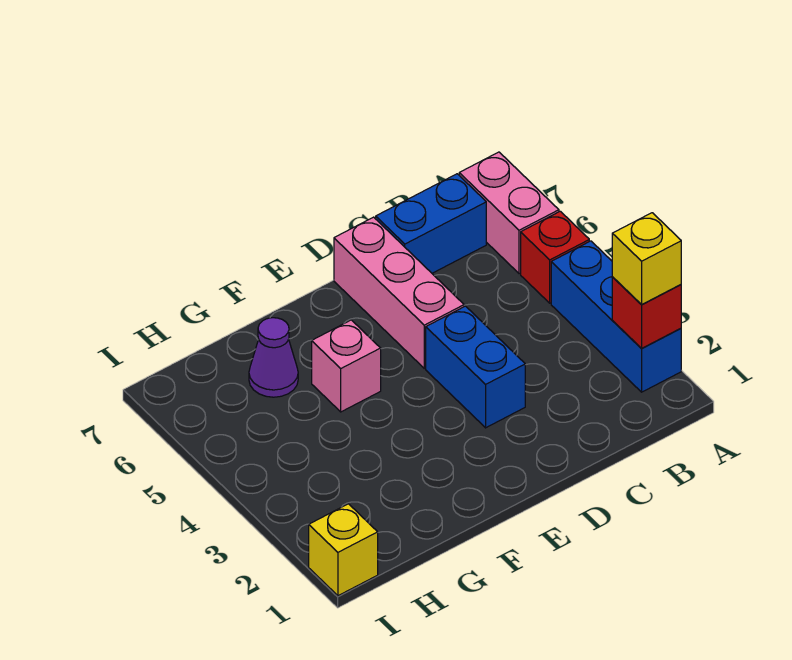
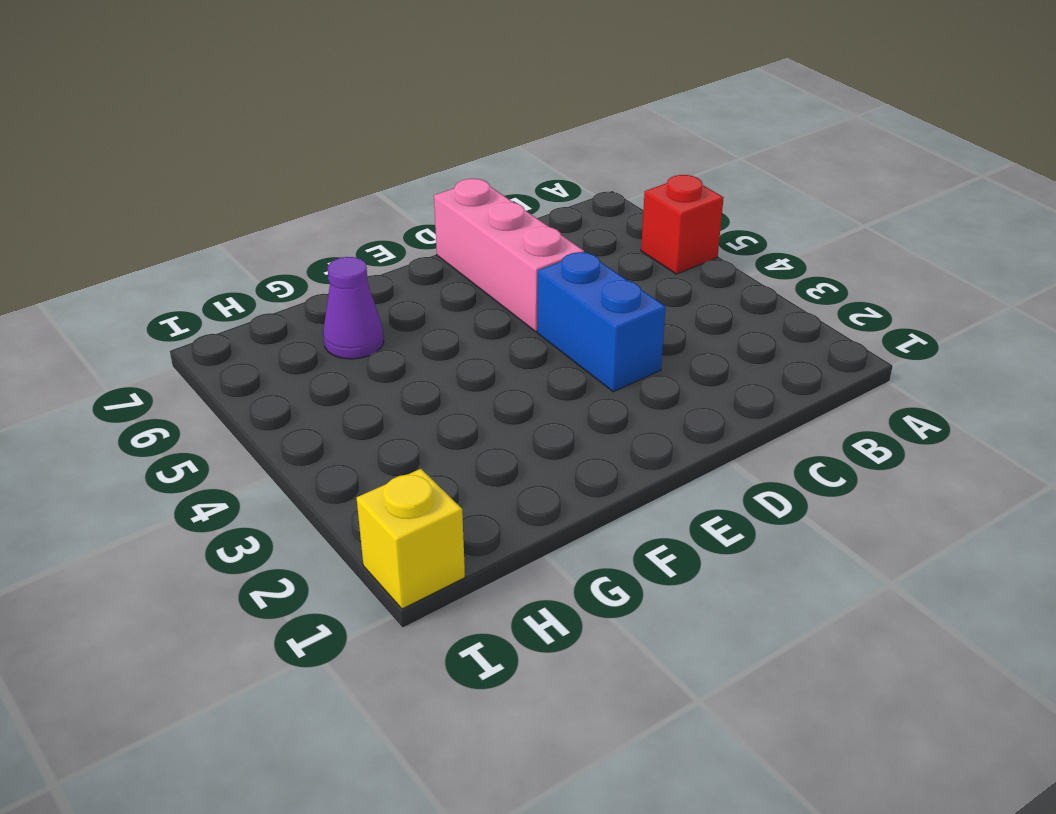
none -> blue 1x3 brick [551,241,681,392]
none -> pink 1x2 brick [459,152,559,274]

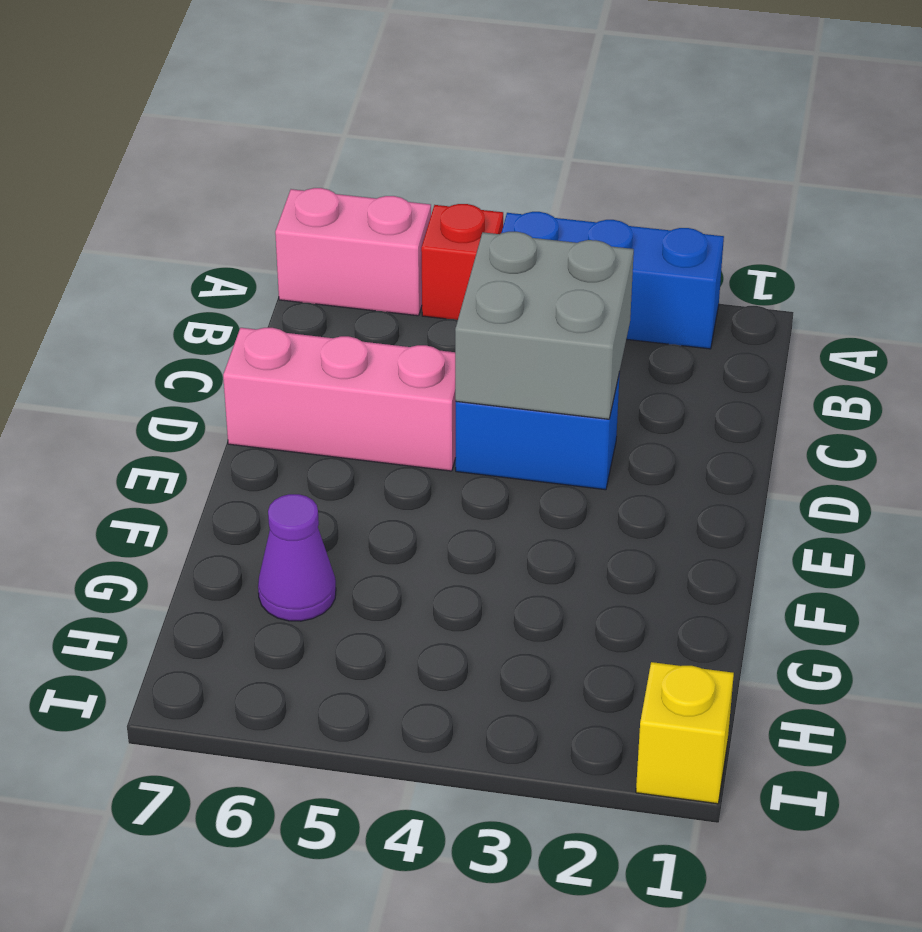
grey 2x2 brick [455,232,634,419] -> none
none -> blue 1x2 brick [376,174,486,273]
none -> pink 1x1 brick [312,320,381,412]

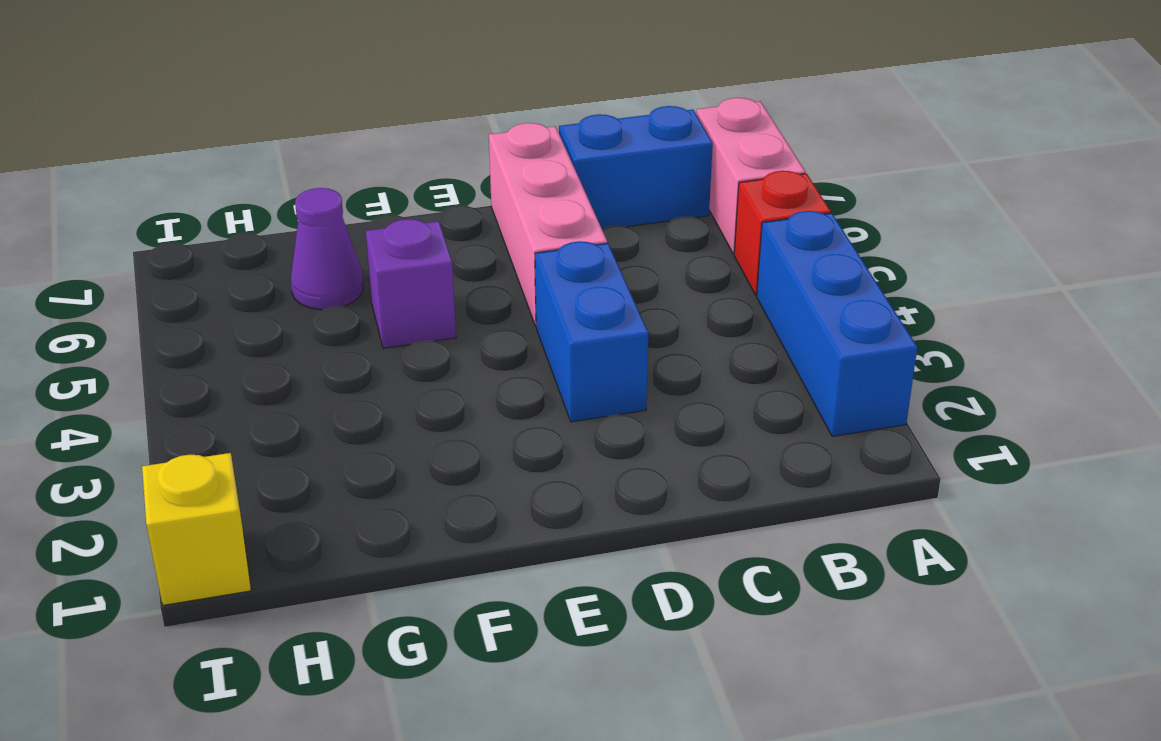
purple 1x1 brick [366,219,456,348] -> pink 1x1 brick [312,320,381,412]
none -> red 1x1 brick [612,277,681,348]
none -> yellow 1x1 brick [612,213,681,305]

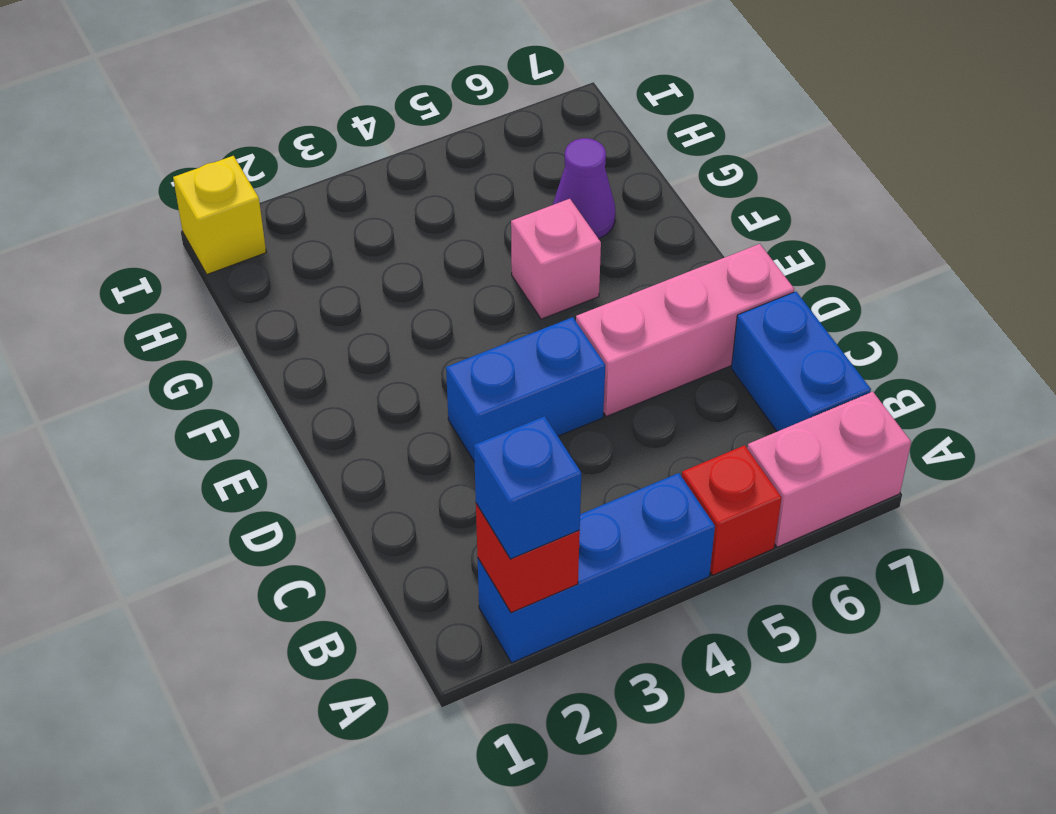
blue 1x1 brick [474,416,581,559] -> yellow 1x1 brick [612,213,681,305]

